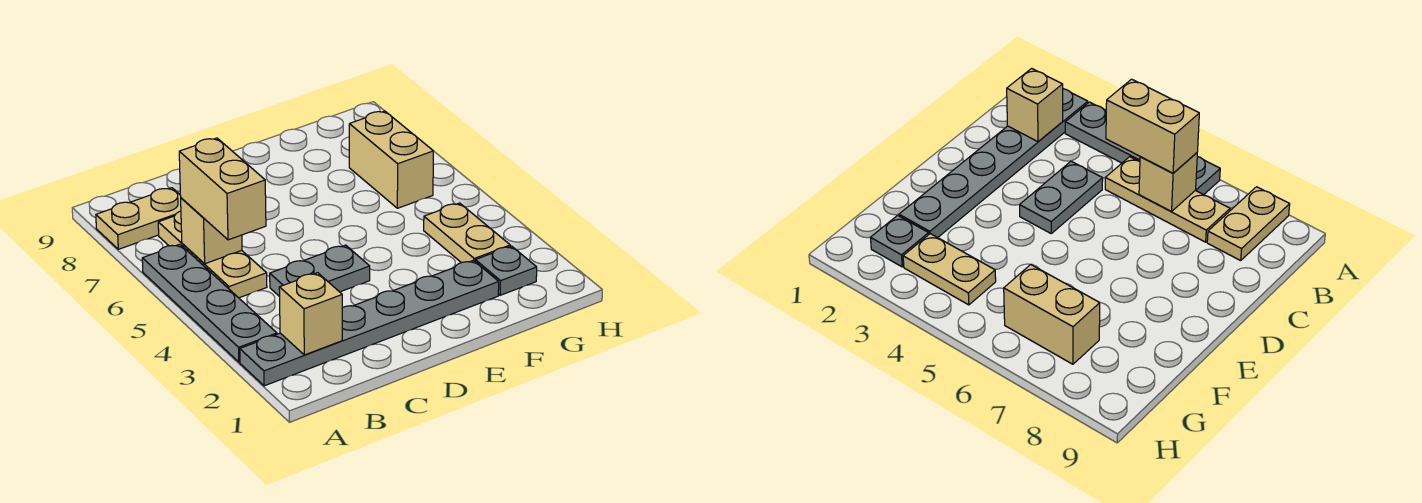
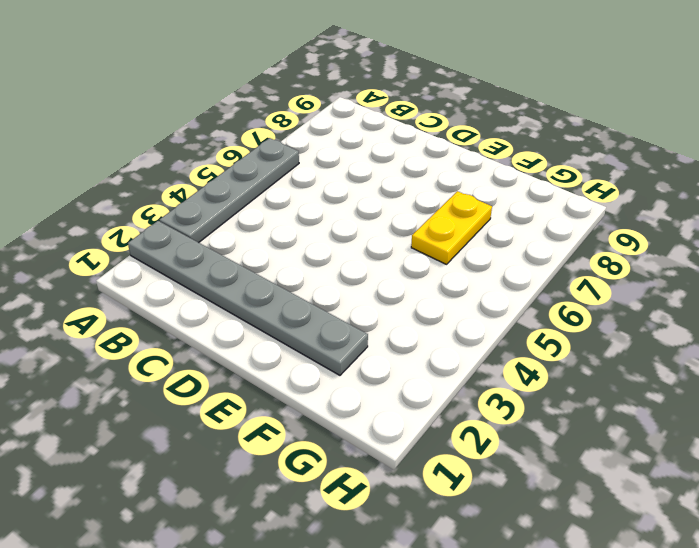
yellow 1x2 plate [411,191,492,264] -> none
none -> tan 1x2 plate [96,188,181,249]
none -> tan 1x3 plate [158,211,267,298]

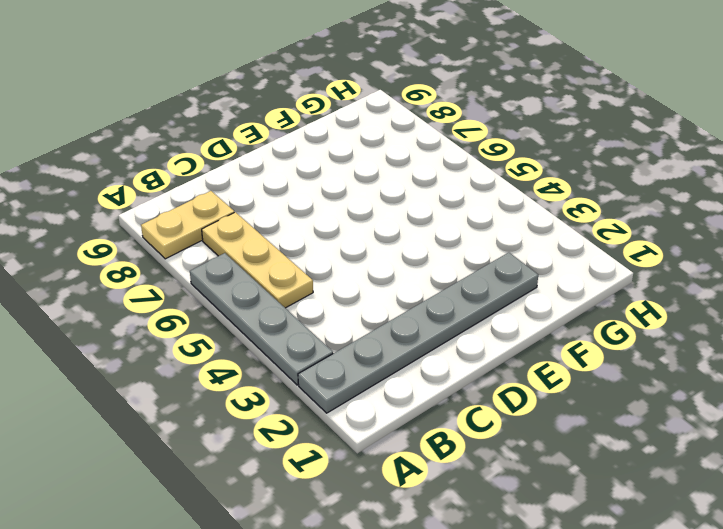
none -> grey 1x2 plate [270,245,370,297]
none -> grey 1x1 plate [475,246,537,295]

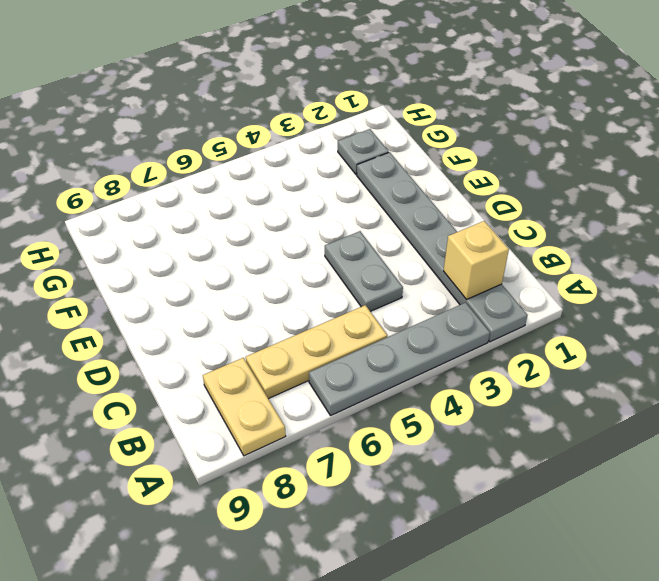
none -> tan 1x2 plate [424,203,510,263]
none -> tan 1x2 brick [349,111,433,208]

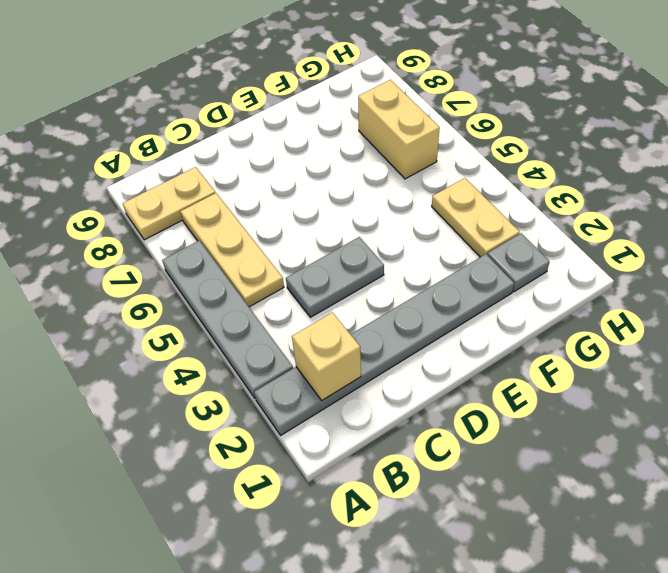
none -> tan 1x1 brick [181,198,242,264]
none -> tan 1x2 brick [179,138,266,240]

